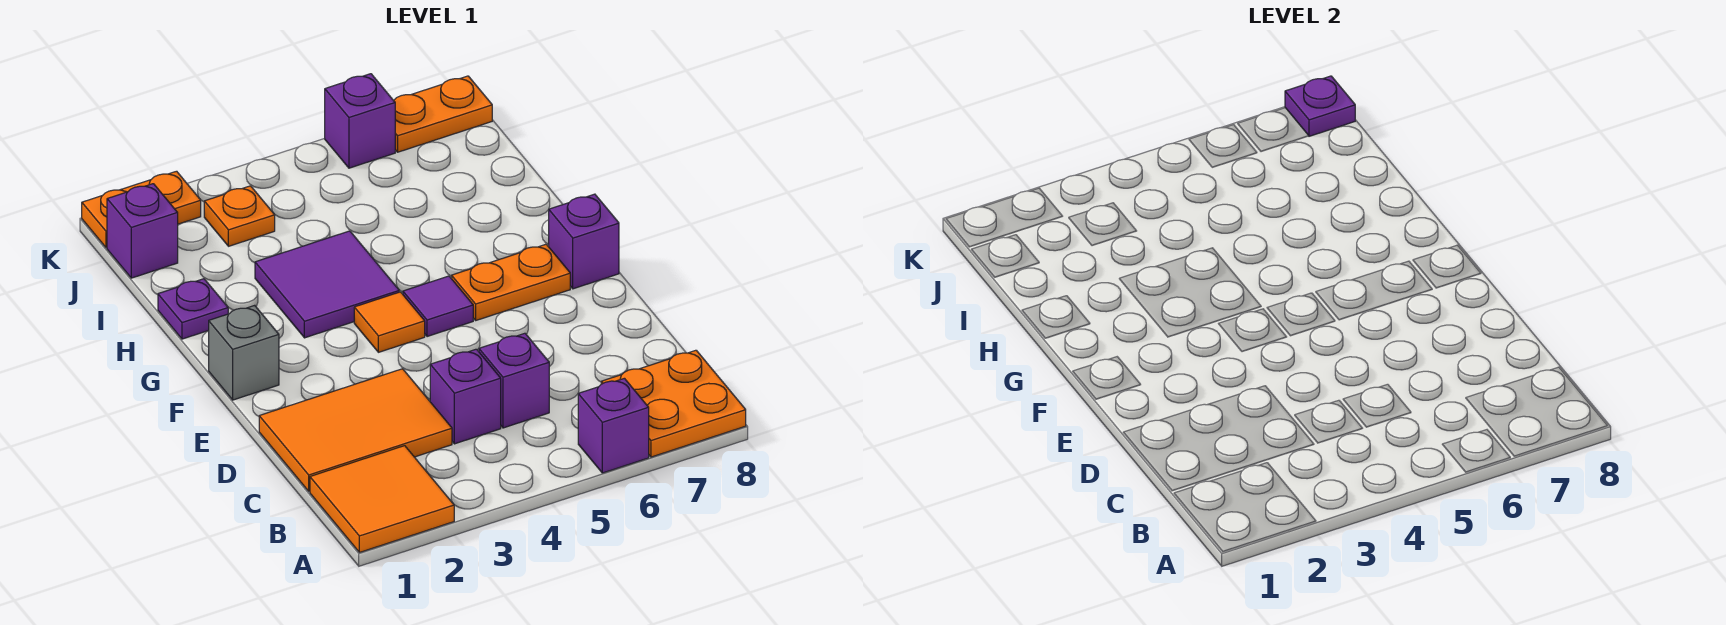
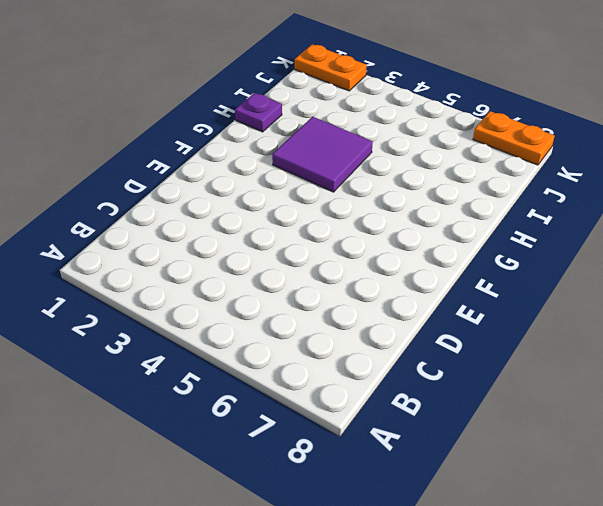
none -> orange 2x2 tile [310,446,454,552]
none -> purple 1x1 brick [578,378,649,473]
none -> orange 2x2 plate [601,350,746,457]

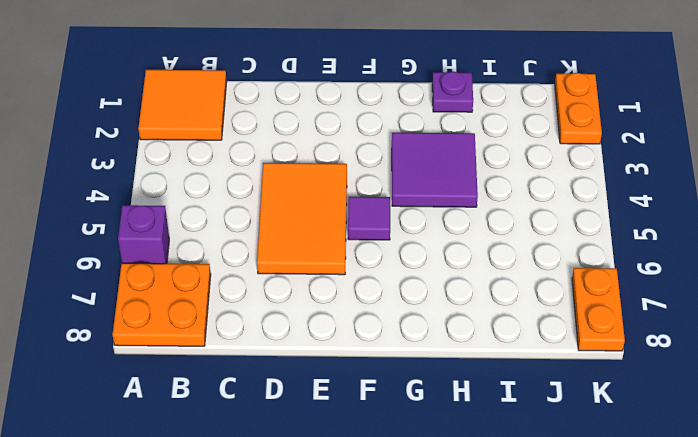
orange 2x3 tile [257,163,347,275] -> orange 2x3 tile moved to [259,369,452,491]
none -> purple 1x1 brick [430,349,501,444]
none -> purple 1x1 brick [479,333,549,428]
none -> grey 1x1 brick [209,305,279,400]

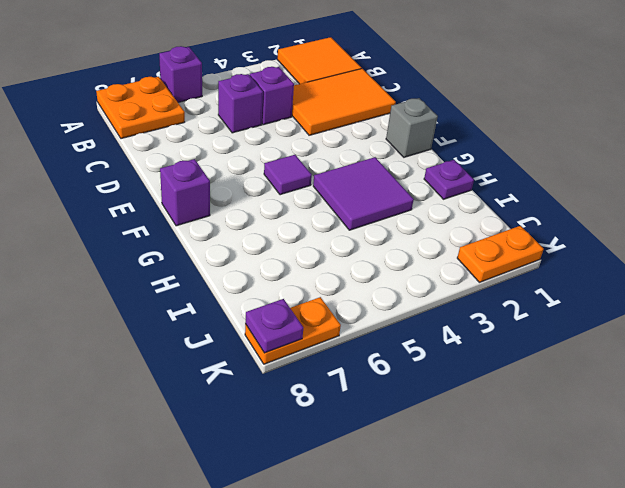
none -> orange 1x1 tile [354,292,425,352]
none -> orange 1x2 plate [452,244,570,320]
none -> purple 1x1 brick [107,184,178,278]

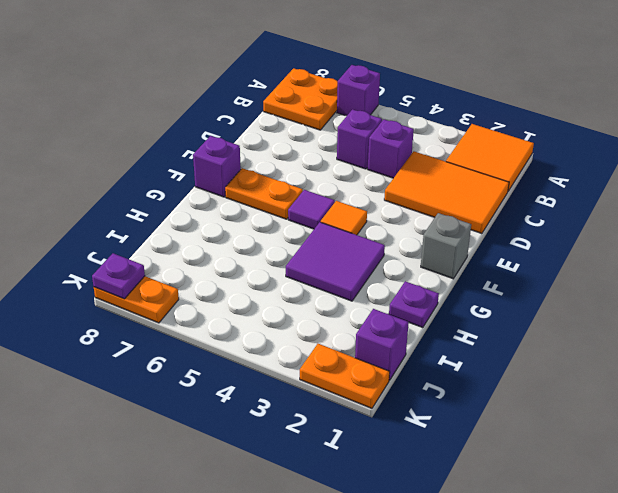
none -> orange 1x1 plate [204,186,275,246]
none -> purple 1x1 brick [325,74,395,168]

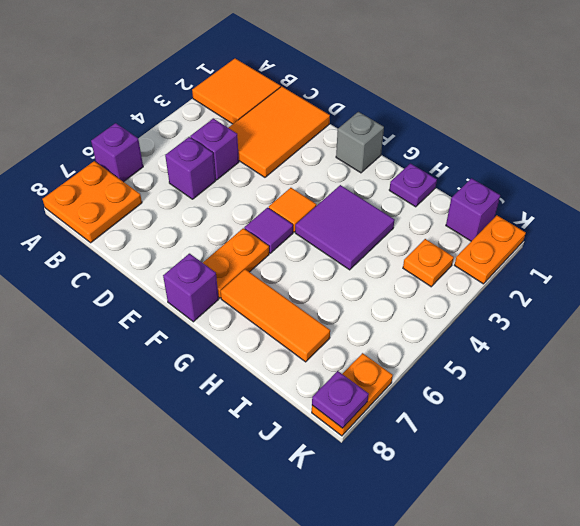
orange 1x3 tile [220,269,330,362] -> none
none -> purple 1x1 brick [325,74,395,168]

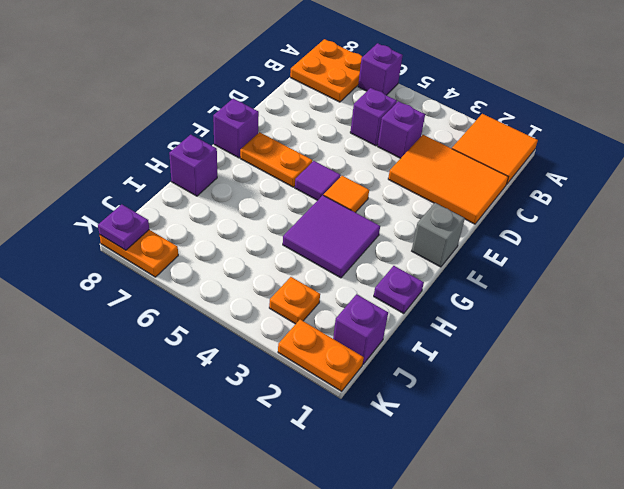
purple 1x1 brick [169,135,217,196] -> purple 1x1 brick moved to [325,74,395,168]

